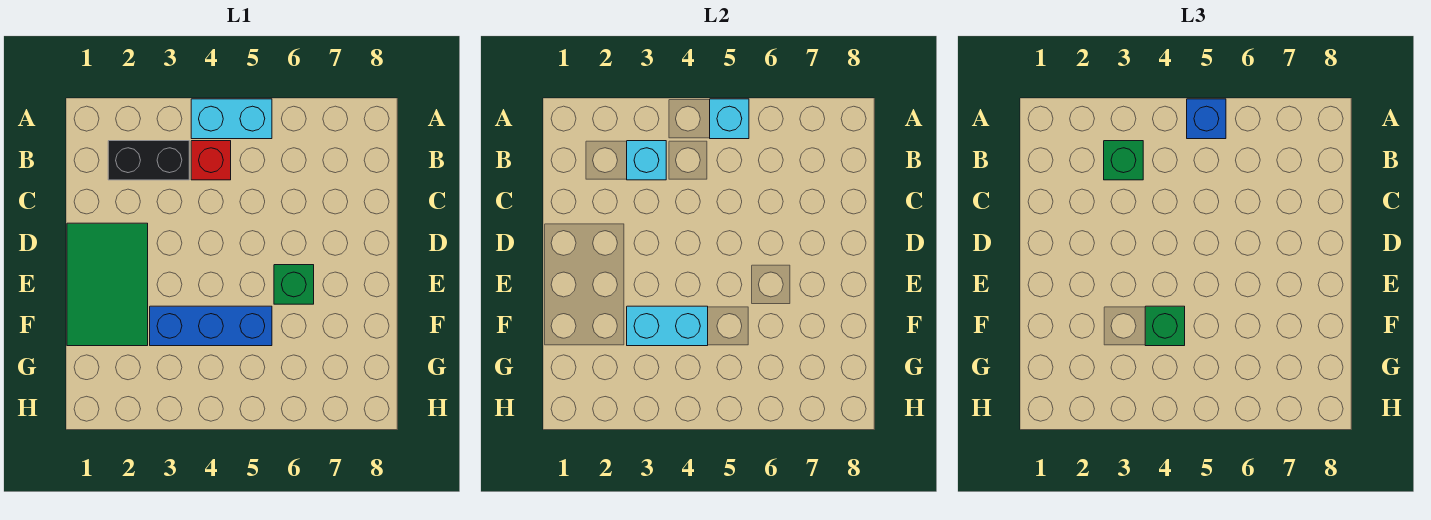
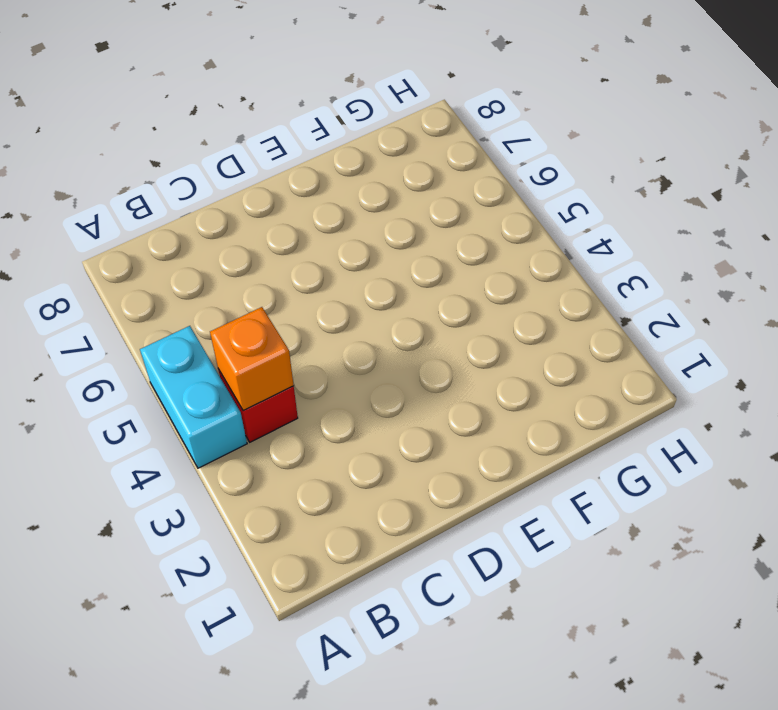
orange 1x1 brick [210,307,294,411] -> none
none -> black 1x2 brick [108,141,189,180]
none -> green 2x3 tile [67,223,148,346]
none -> green 1x1 brick [274,265,314,304]

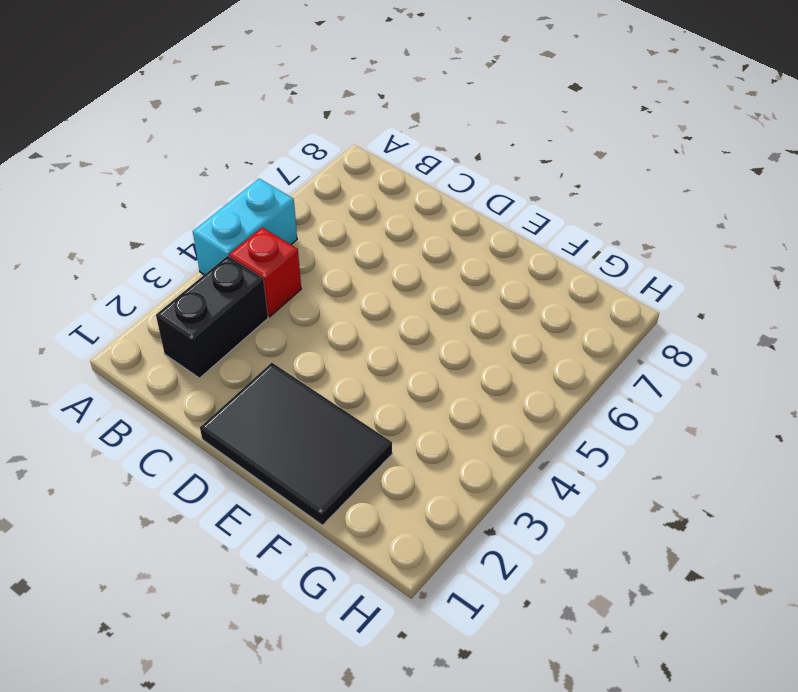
black 2x3 tile [200,363,392,525] -> green 2x3 tile [67,223,148,346]
none -> green 1x1 brick [274,265,314,304]
none -> blue 1x3 brick [150,306,272,346]
none -> cyan 1x1 brick [710,99,749,139]

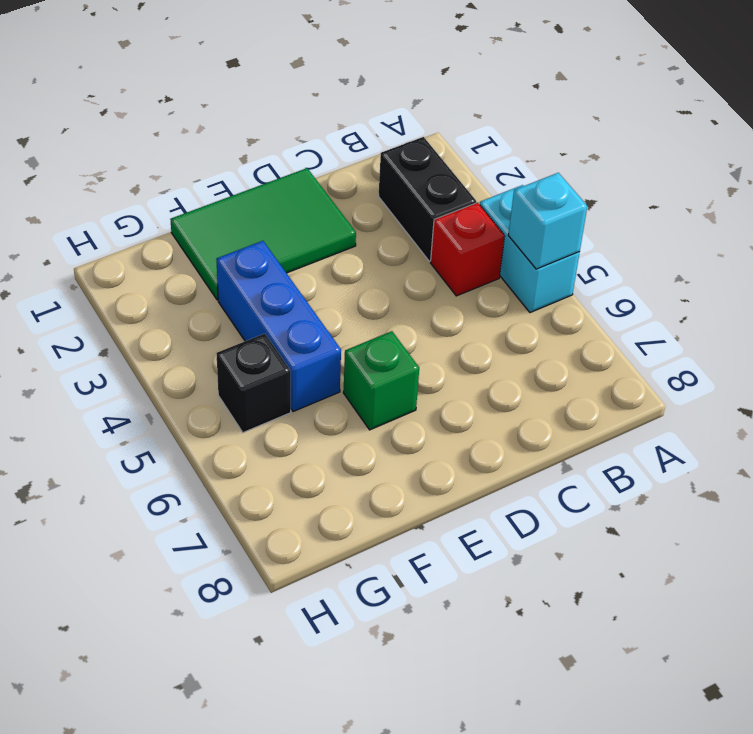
black 1x1 brick [216,334,291,432] -> none
none -> cyan 1x1 brick [627,141,666,180]
none -> cyan 1x2 brick [627,306,708,346]
none -> blue 1x1 brick [1187,99,1226,139]

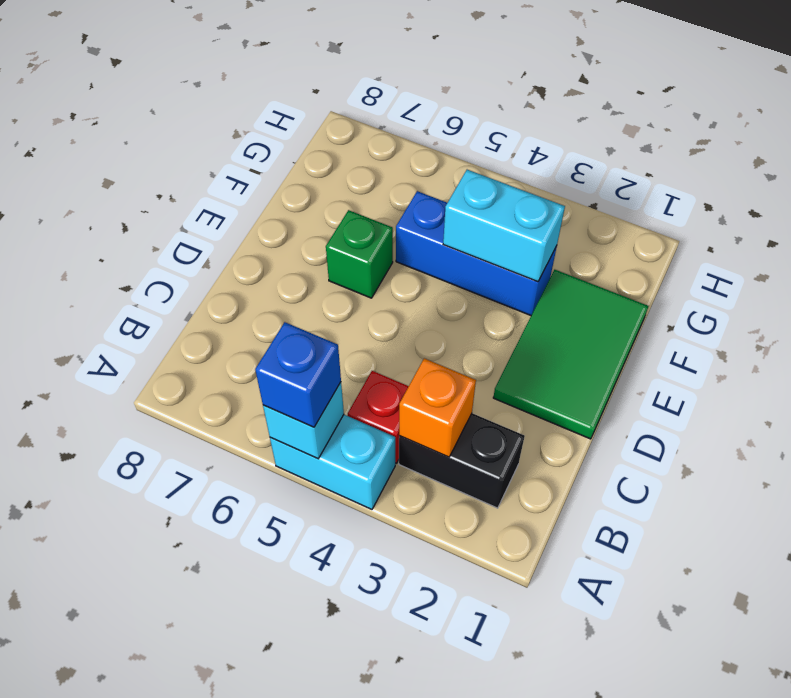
orange 1x1 brick [399,358,476,457] -> cyan 1x1 brick [627,141,666,180]
none -> green 1x1 brick [1104,141,1143,180]
none -> green 1x1 brick [1145,306,1185,346]

